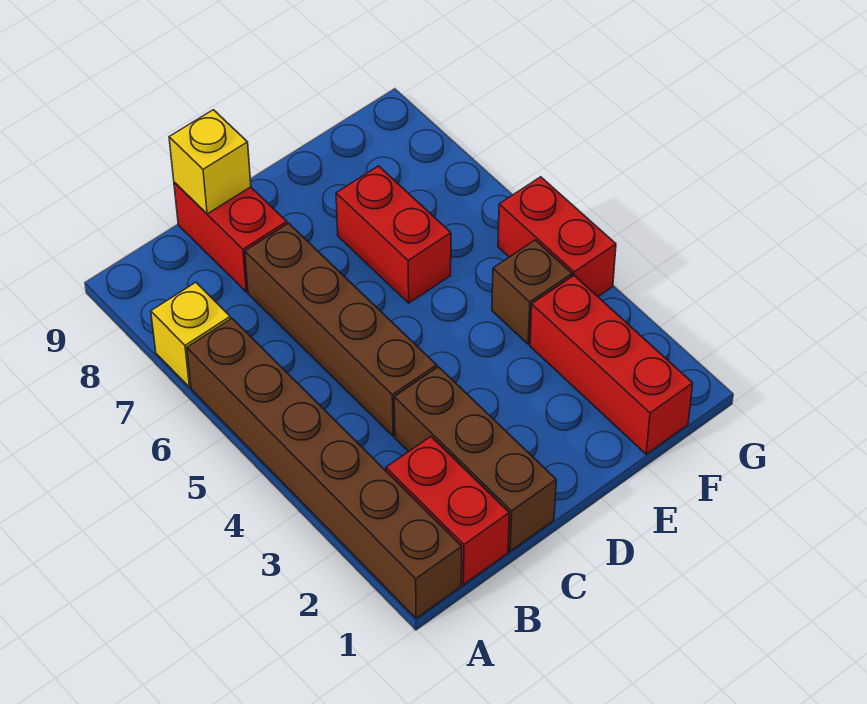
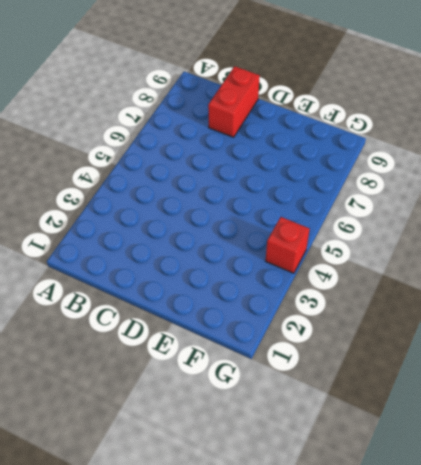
red 1x1 brick [266,217,310,273] -> red 1x2 brick [498,177,616,296]
none -> brown 1x6 brick [187,319,462,618]
none -> yellow 1x1 brick [151,282,231,387]

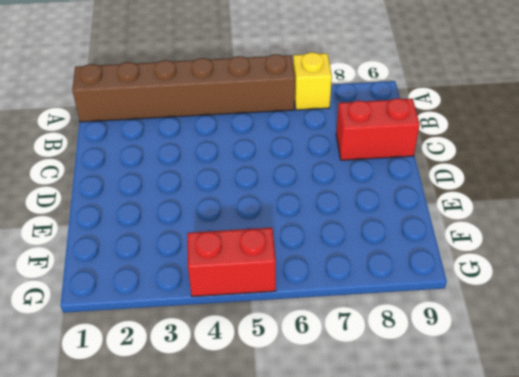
none -> red 1x2 brick [386,437,509,585]
none -> brown 1x3 brick [394,367,556,551]

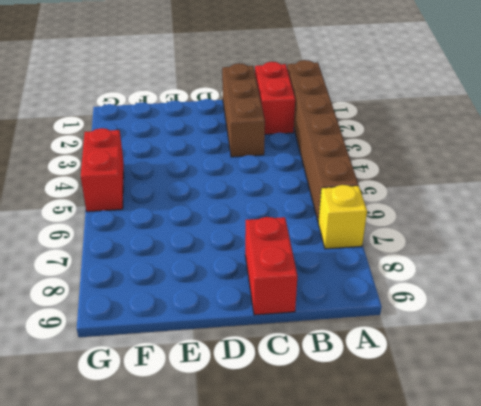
none -> brown 1x4 brick [245,223,437,436]
none -> red 1x2 brick [336,166,451,303]

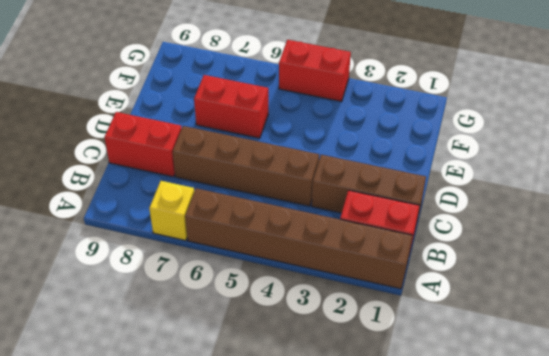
none -> red 1x3 brick [530,276,693,454]
none -> brown 1x1 brick [492,240,572,344]

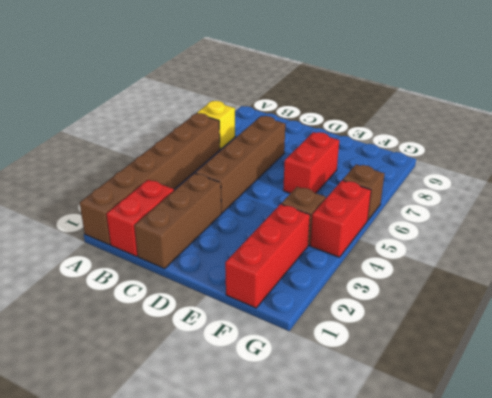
brown 1x1 brick [343,164,384,220] -> none
none -> red 1x2 brick [174,182,287,292]
none -> yellow 1x1 brick [169,110,251,214]

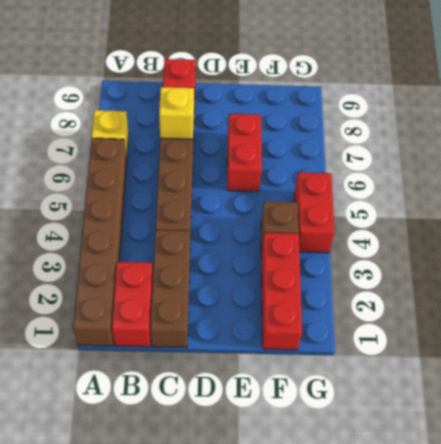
yellow 1x1 brick [159,87,194,139] -> yellow 1x1 brick moved to [169,110,251,214]

